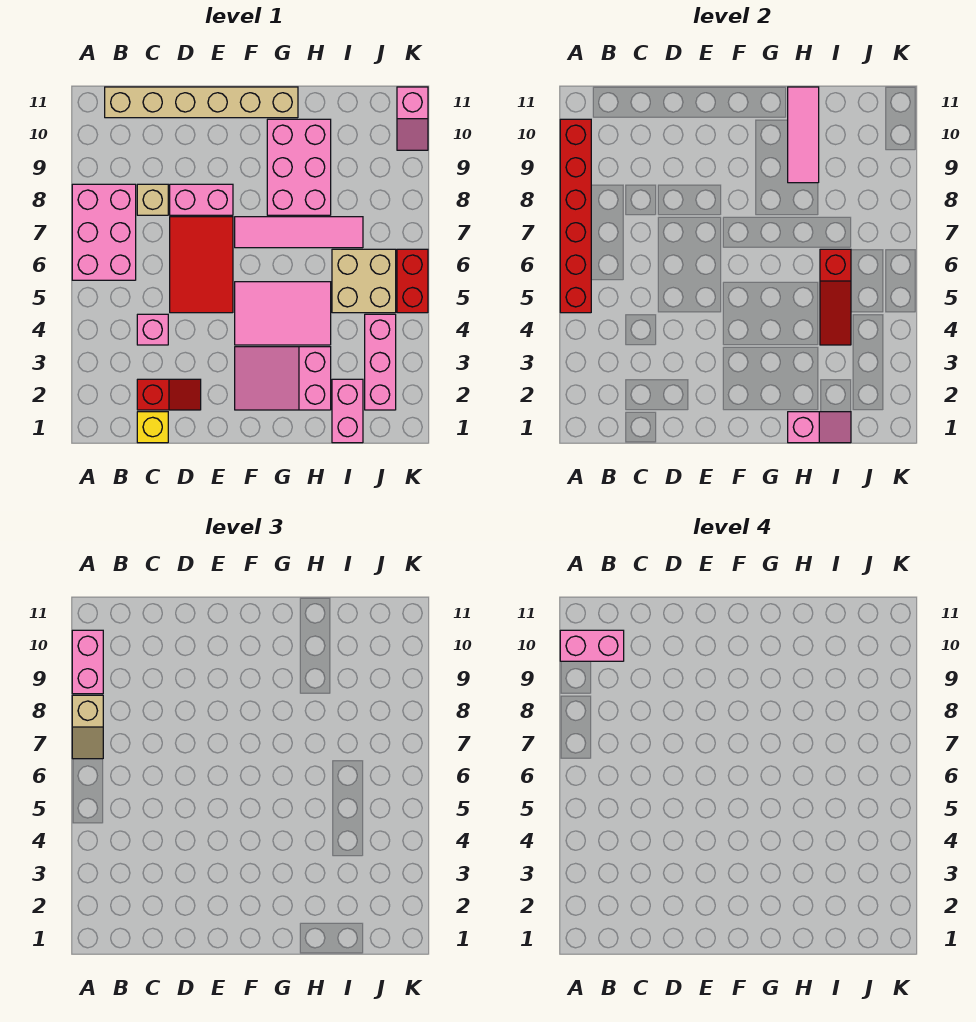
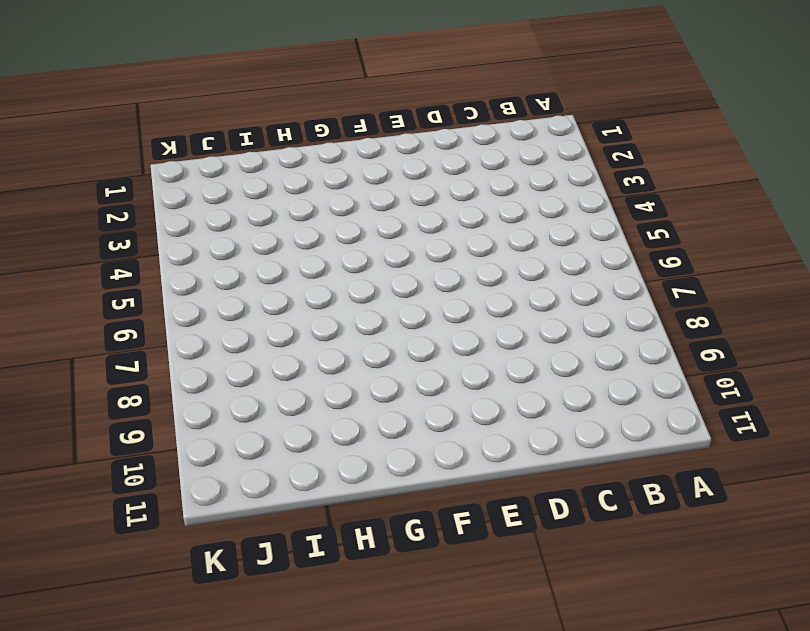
none -> pink 2x3 brick [72,184,136,280]
none -> tan 1x6 brick [105,87,298,118]
none -> yellow 1x1 brick [137,412,168,443]

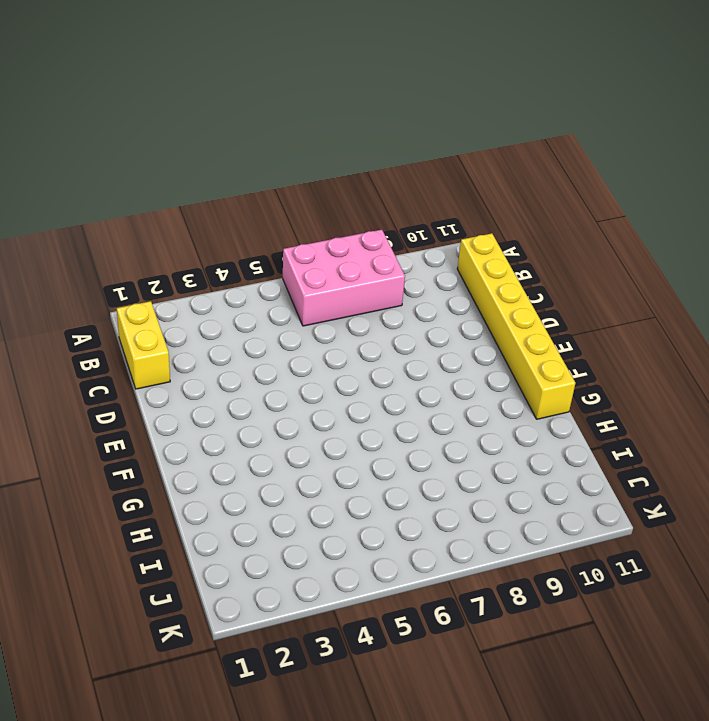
yellow 1x2 brick [117,301,170,389] -> yellow 1x1 brick [137,412,168,443]
yellow 1x6 brick [457,233,575,419] -> tan 1x6 brick [105,87,298,118]
none -> red 1x2 slope [137,379,201,410]
none -> pink 1x1 brick [137,314,168,345]
none -> tan 1x1 brick [137,184,168,215]

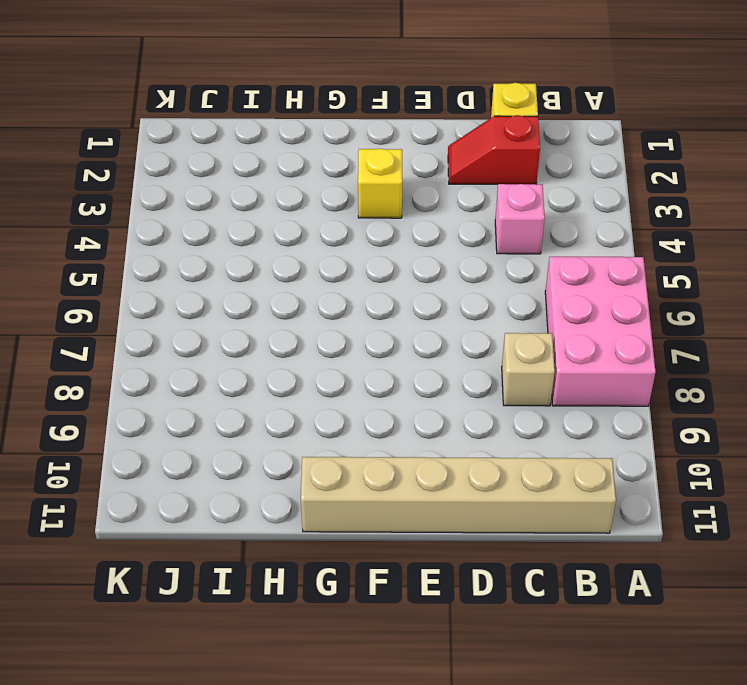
yellow 1x1 brick [358,149,402,218] -> pink 2x3 slope [235,347,331,410]
none -> red 2x3 tile [170,217,233,313]
none -> pink 1x2 brick [170,184,233,215]
none -> pink 2x3 tile [235,282,331,345]

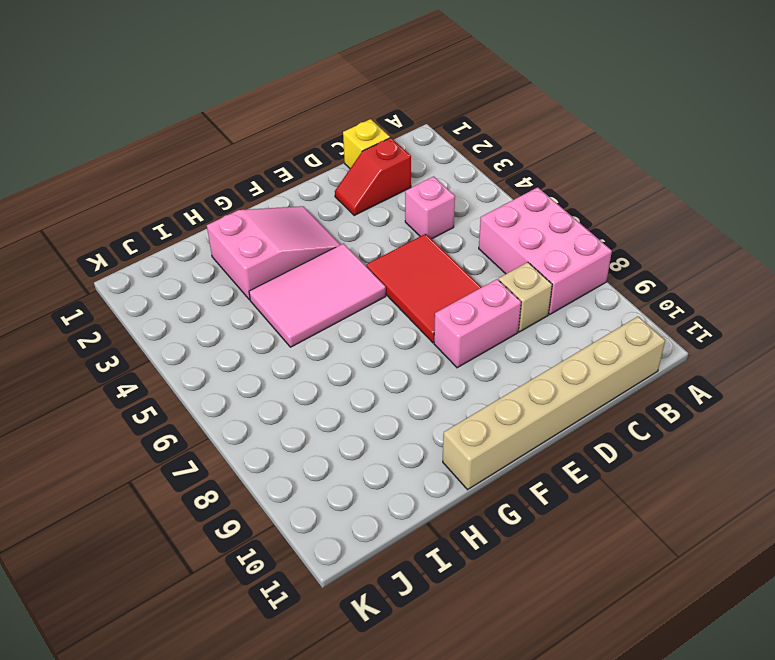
none -> pink 1x4 tile [235,217,363,248]
none -> pink 2x3 brick [267,119,331,215]
none -> pink 1x2 brick [332,379,363,443]

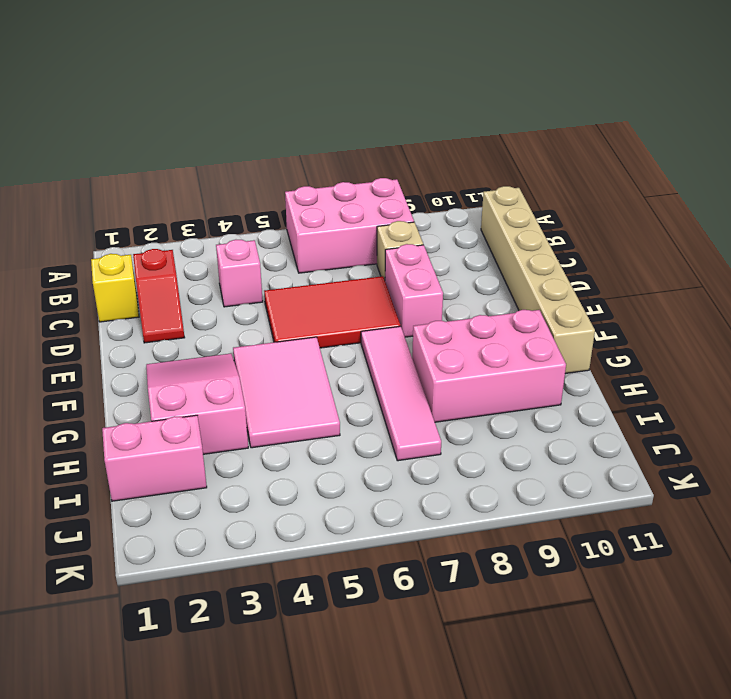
none -> tan 2x2 brick [332,249,396,313]
none -> pink 1x3 brick [365,314,396,410]
none -> red 1x2 brick [397,249,428,313]

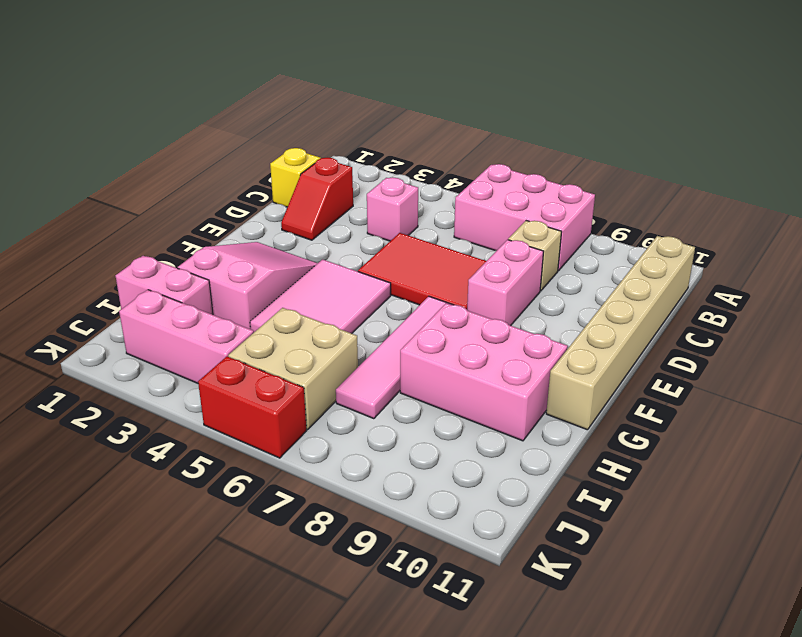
none -> pink 1x2 slope [397,87,428,150]
none -> red 1x6 brick [560,119,591,313]
none -> pink 1x2 slope [788,412,851,443]

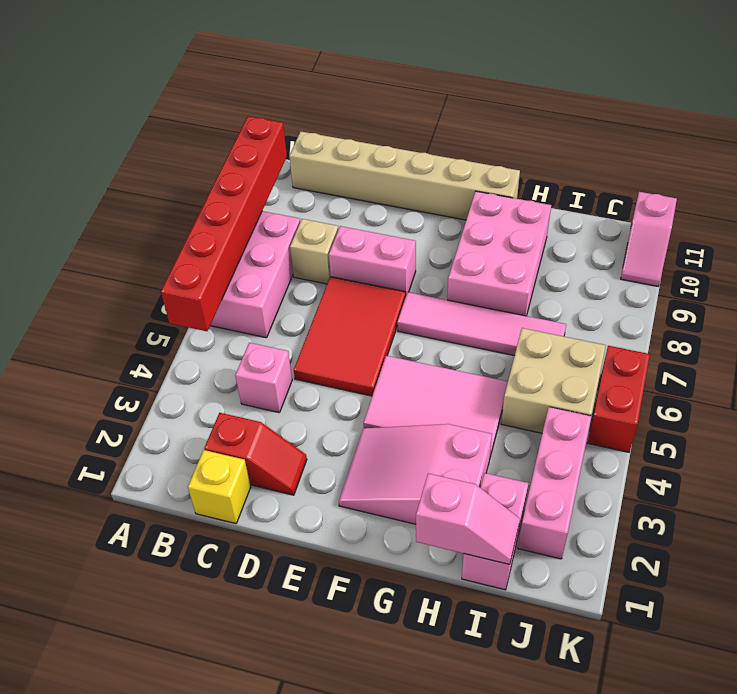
none -> pink 1x3 tile [788,87,819,183]
none -> red 1x3 slope [820,249,851,345]
none -> tan 1x2 slope [72,695,103,759]

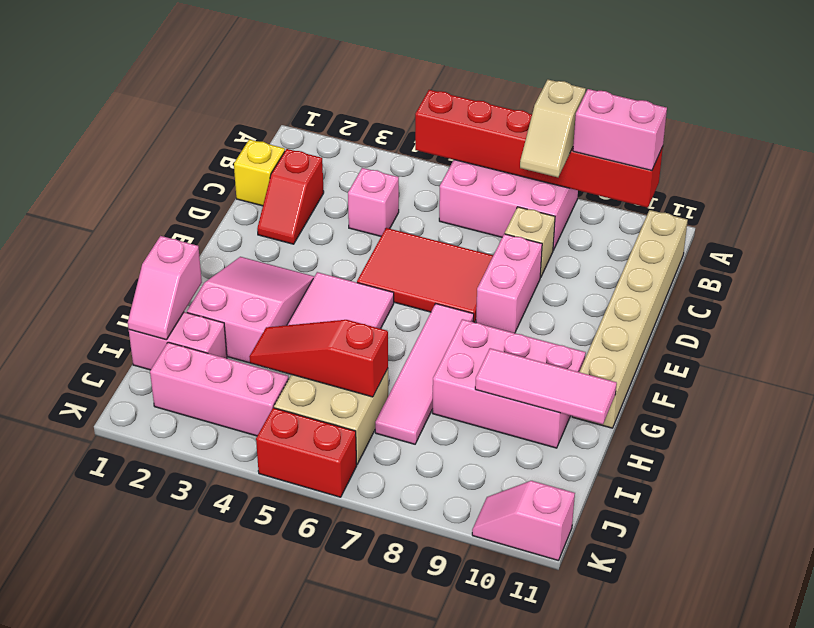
tan 1x2 slope [520,80,586,177] -> tan 1x2 slope turned to [72,695,103,759]
none -> pink 1x2 brick [560,630,624,661]

